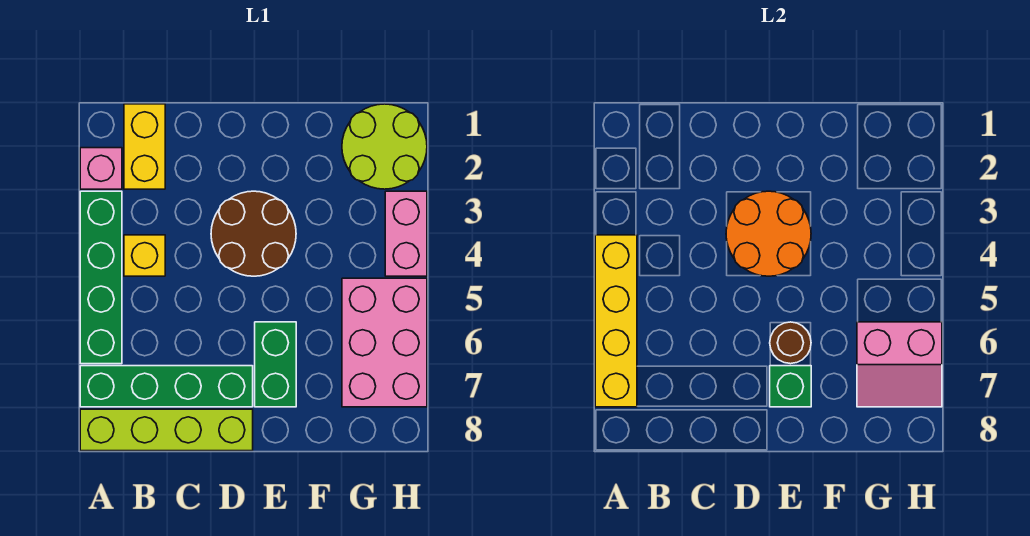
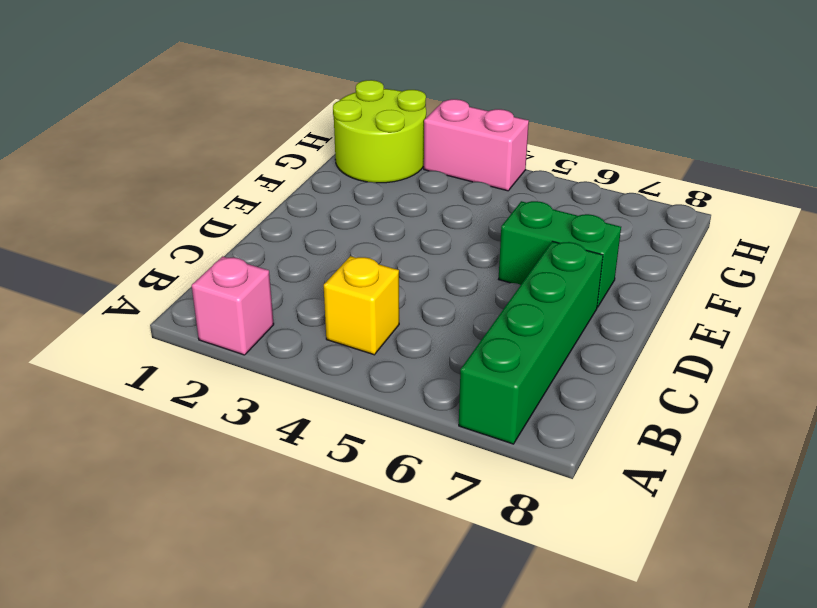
none -> green 1x4 brick [80,191,122,364]
none -> lime 1x4 brick [80,409,253,451]
none -> yellow 1x2 brick [124,104,165,189]

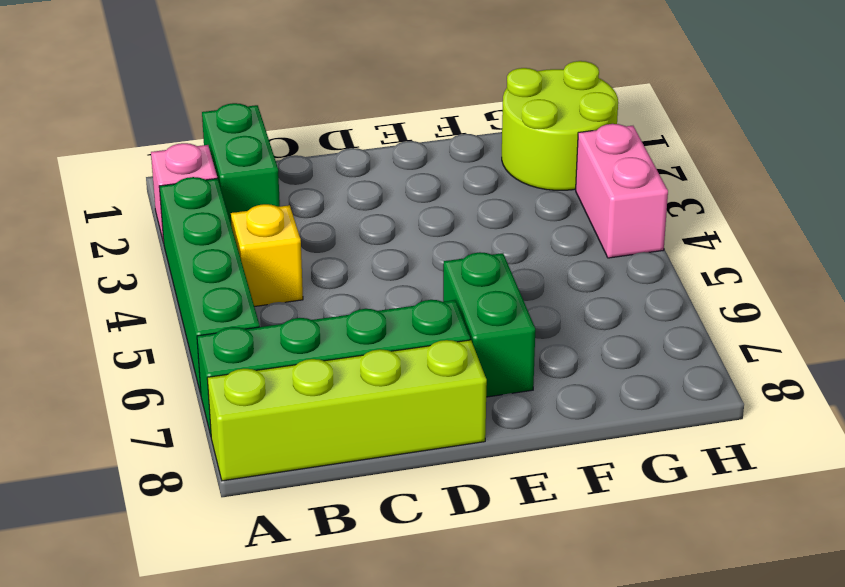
green 1x2 brick [202,103,280,223] -> yellow 1x2 brick [124,104,165,189]
none -> brown 2x2 round brick [211,191,296,276]
none -> pink 2x3 brick [342,278,427,407]
none -> yellow 1x4 brick [595,235,637,407]

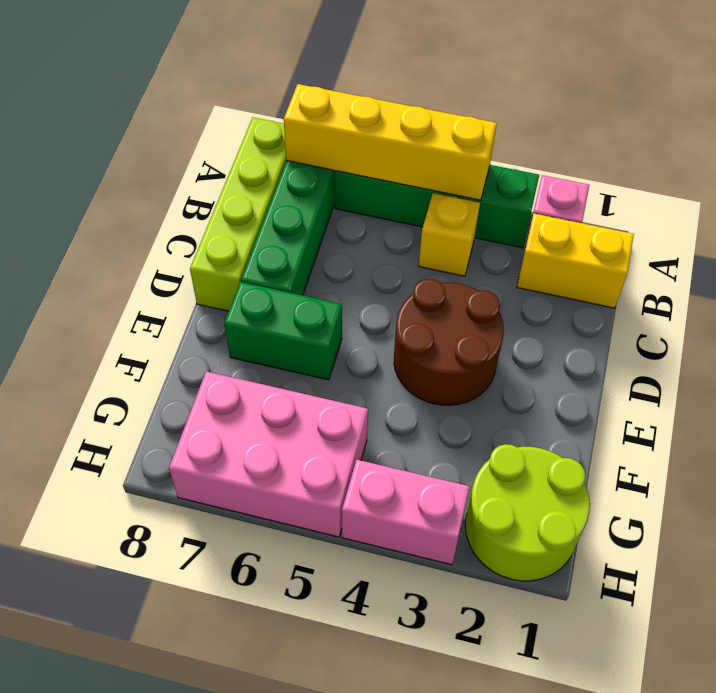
none -> orange 2x2 round brick [726,191,811,276]
none -> brown 1x1 round brick [770,322,811,364]
none -> green 1x1 brick [770,366,811,407]

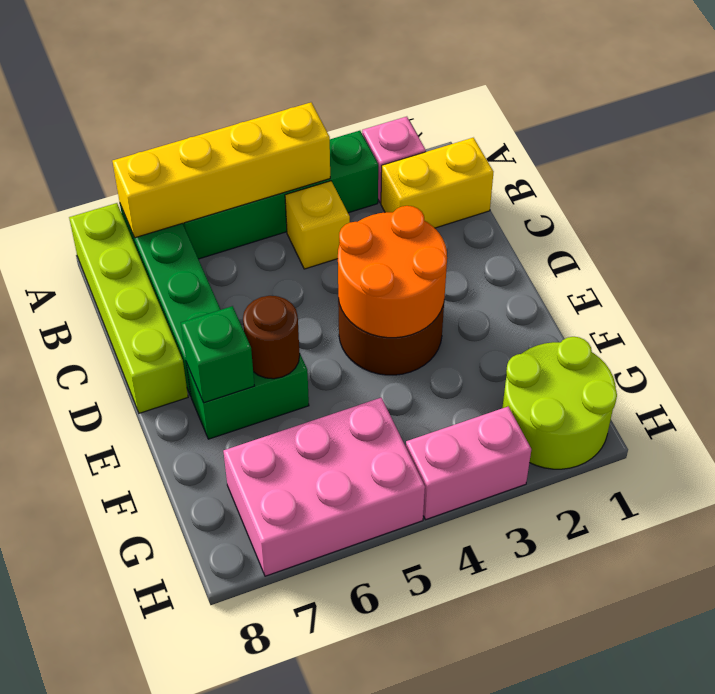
none -> pink 2x2 slope [857,322,942,407]

